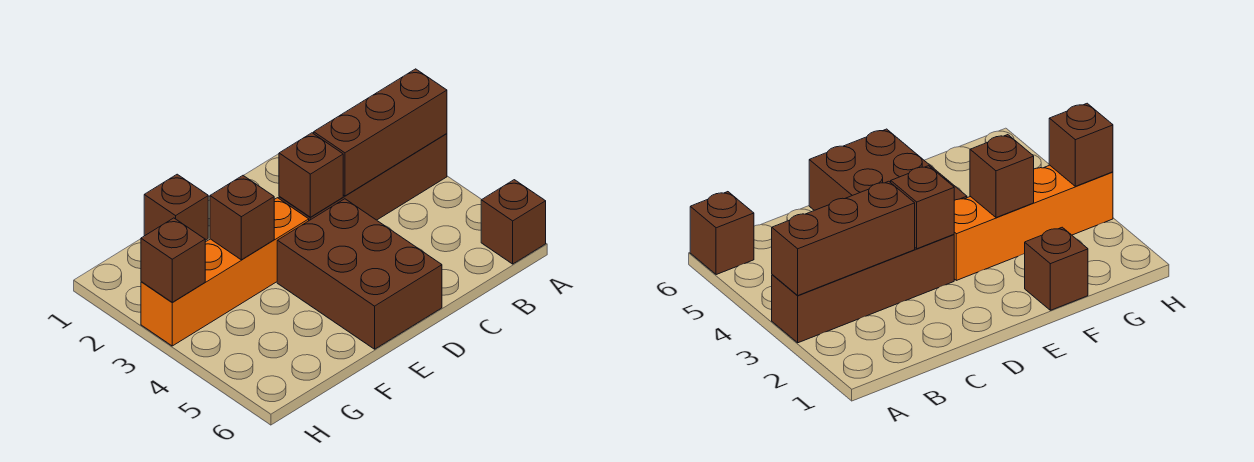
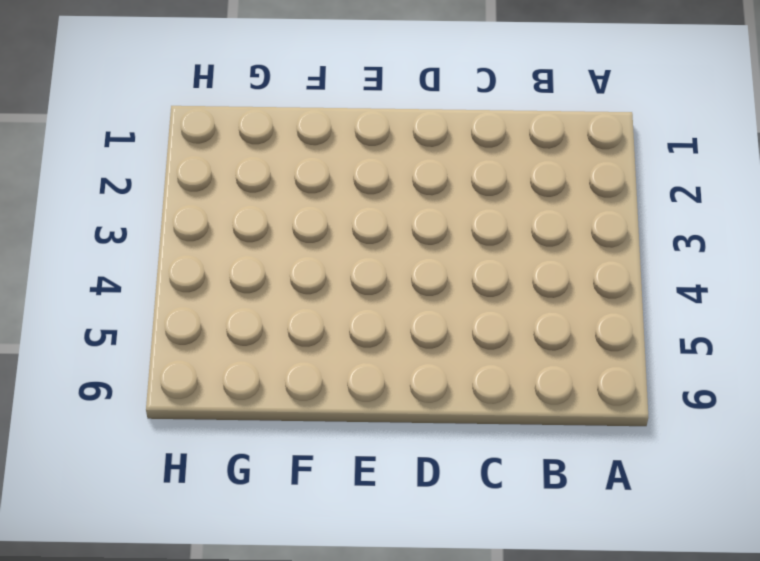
none -> brown 1x4 brick [279,134,447,220]
none -> brown 1x1 brick [481,180,546,264]

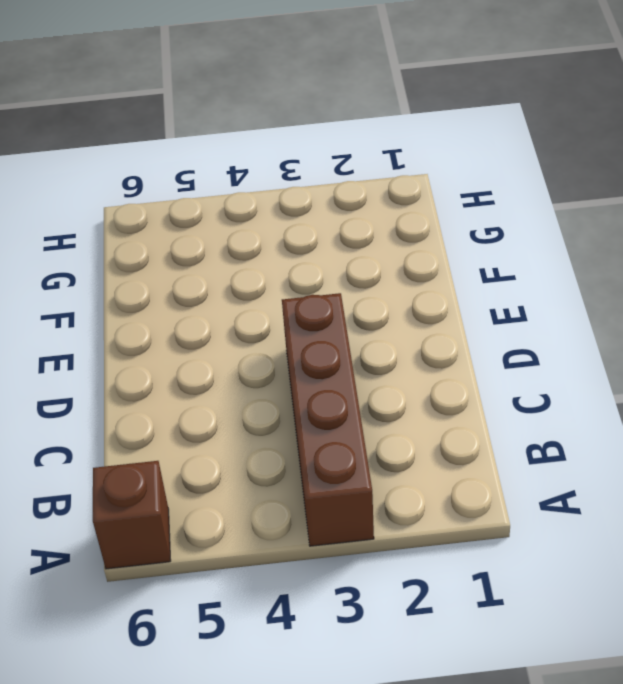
none -> brown 2x3 brick [277,199,442,349]
none -> orange 1x4 brick [141,198,309,346]

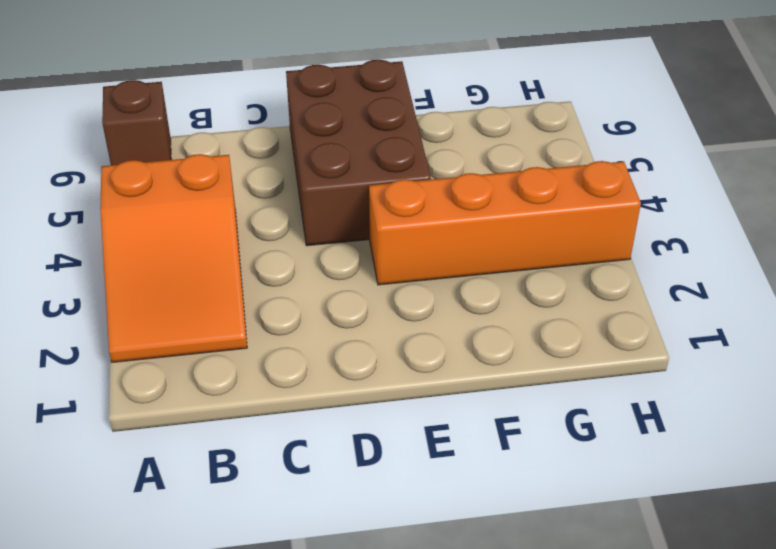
orange 2x3 slope [100,154,247,362] -> brown 1x4 brick [279,134,447,220]
none -> brown 1x1 brick [144,174,208,240]
none -> brown 1x3 brick [314,69,447,196]

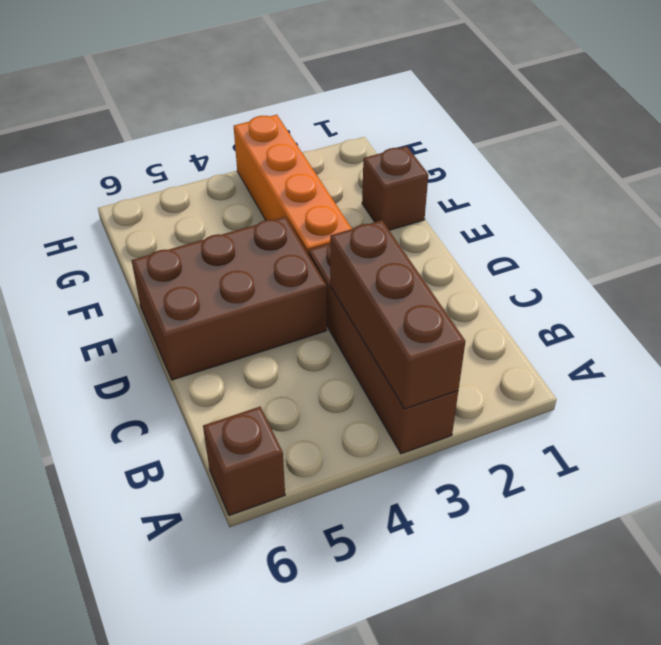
none -> brown 1x1 brick [279,133,343,217]
none -> brown 1x1 brick [210,176,274,260]

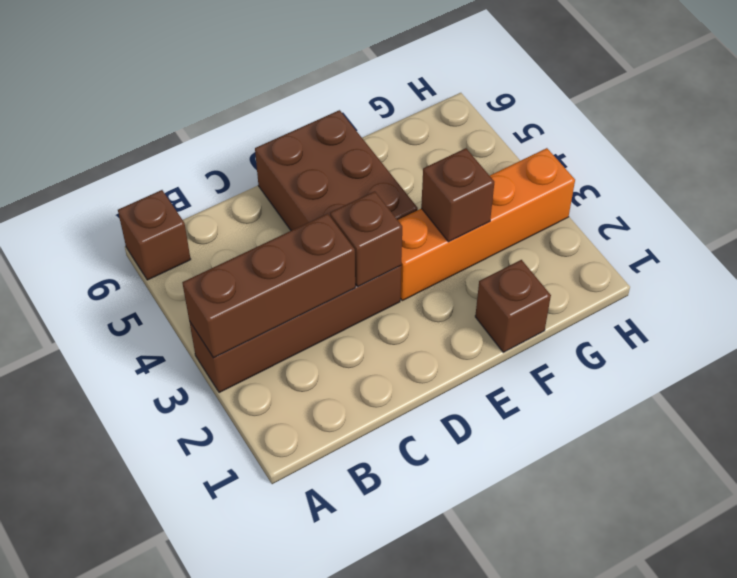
none -> brown 1x1 brick [141,218,205,302]

